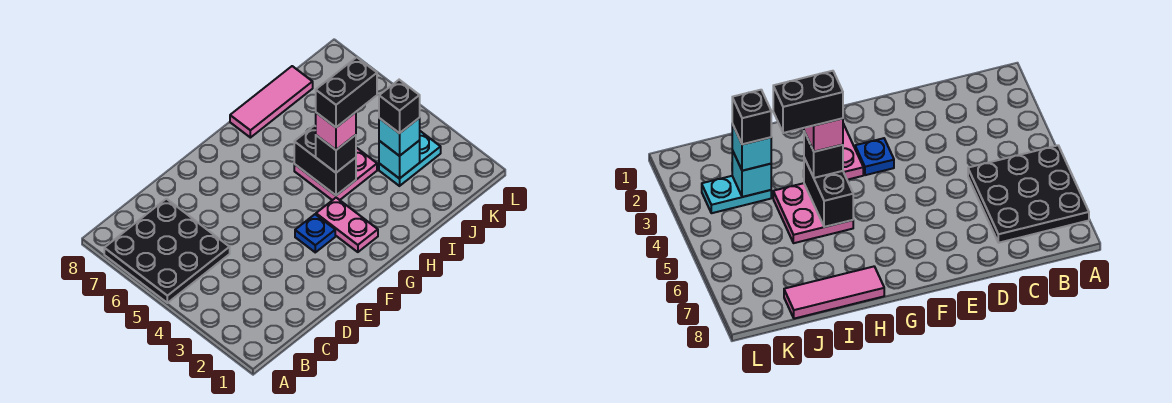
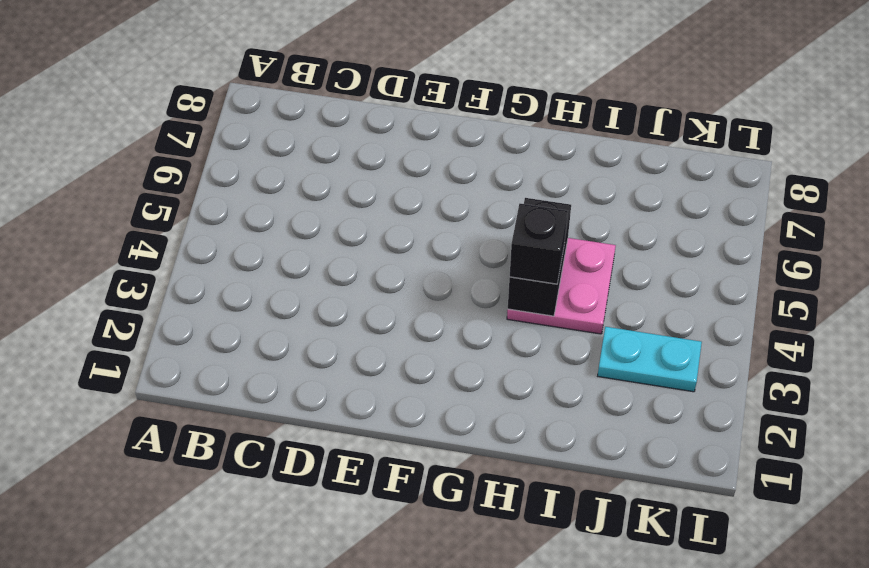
none -> black 3x3 plate [104,199,230,303]
none -> blue 1x1 plate [295,214,335,252]
none -> pink 1x2 plate [316,198,378,252]

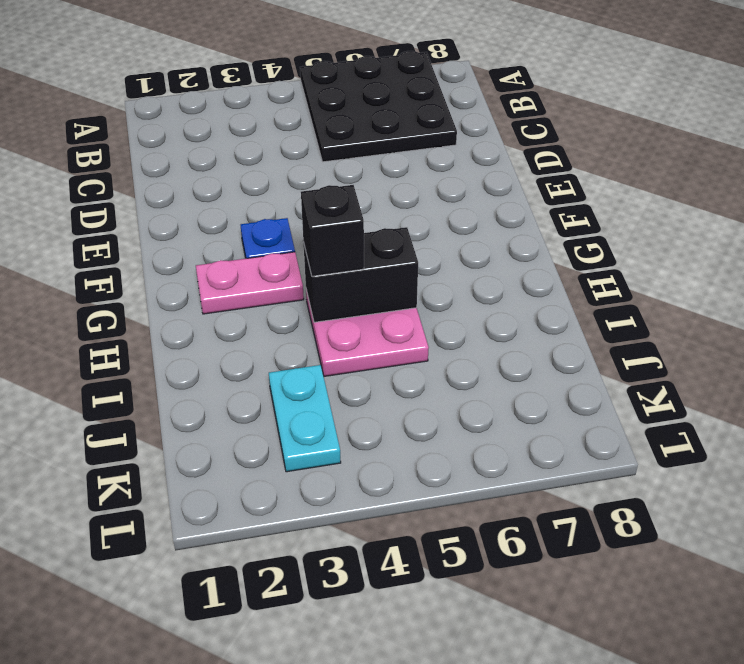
none -> pink 1x3 tile [230,66,313,138]
none -> cyan 1x1 brick [379,140,420,179]
none -> cyan 1x1 brick [379,118,420,156]

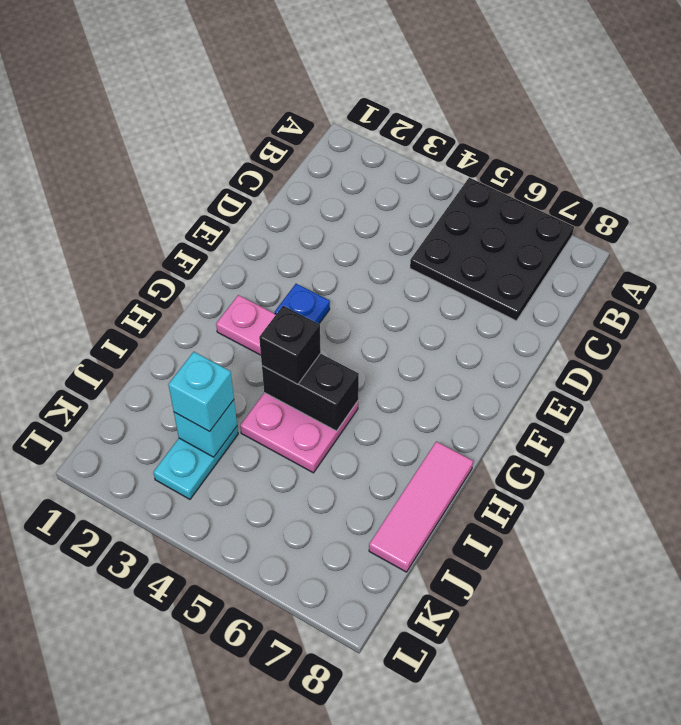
none -> pink 1x1 brick [316,112,356,150]
none -> black 1x1 brick [379,80,420,133]
none -> black 1x2 brick [316,57,377,127]

